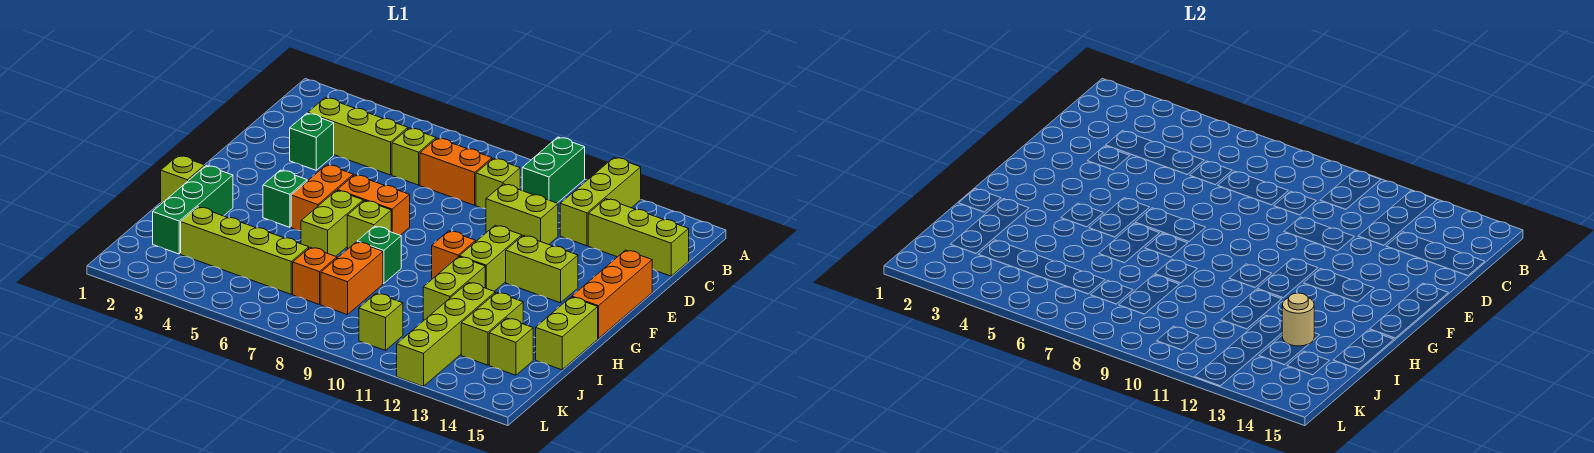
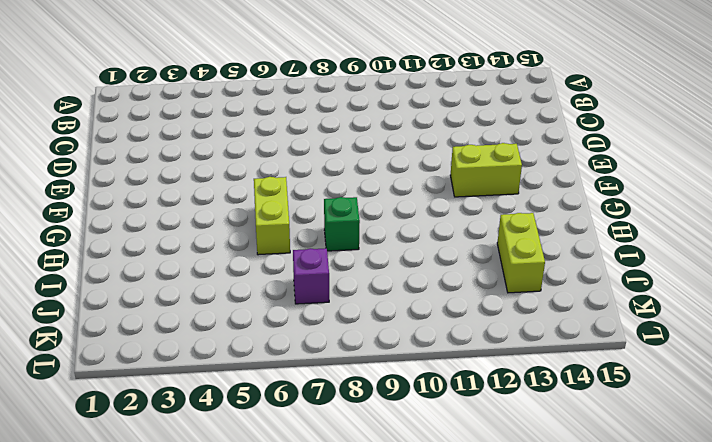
purple 1x1 brick [293,248,329,304] -> orange 1x1 brick [293,247,337,305]
none -> green 1x2 brick [522,137,585,203]
none -> lime 1x3 brick [560,157,641,246]
none -> lime 1x3 brick [308,98,408,175]
none -> lime 1x1 brick [392,128,436,185]

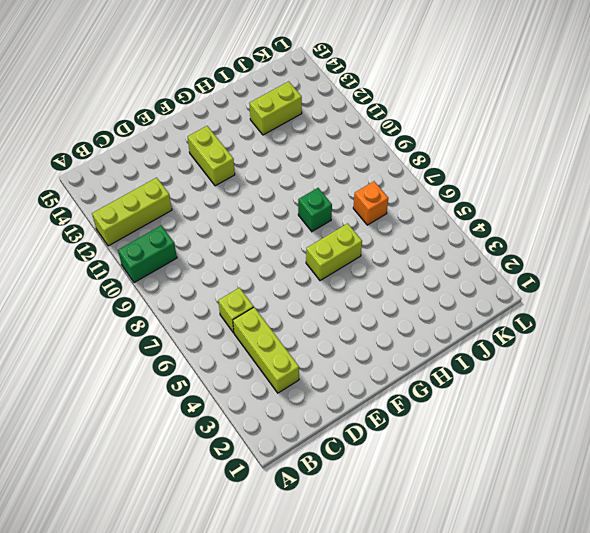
none -> orange 1x2 brick [420,138,492,205]
none -> lime 1x1 brick [476,158,520,209]
none -> lime 1x3 brick [588,199,689,276]
none -> green 1x1 brick [290,113,334,170]

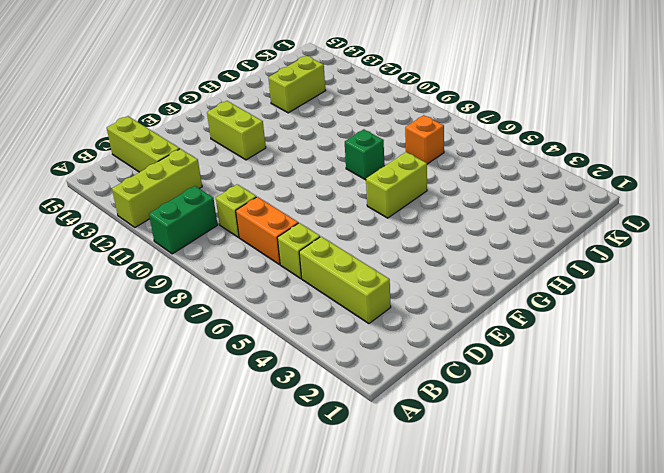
none -> green 1x1 brick [290,113,334,170]
none -> lime 1x2 brick [486,184,558,244]
none -> orange 1x3 brick [572,250,652,339]
none -> orange 1x2 brick [291,165,353,231]

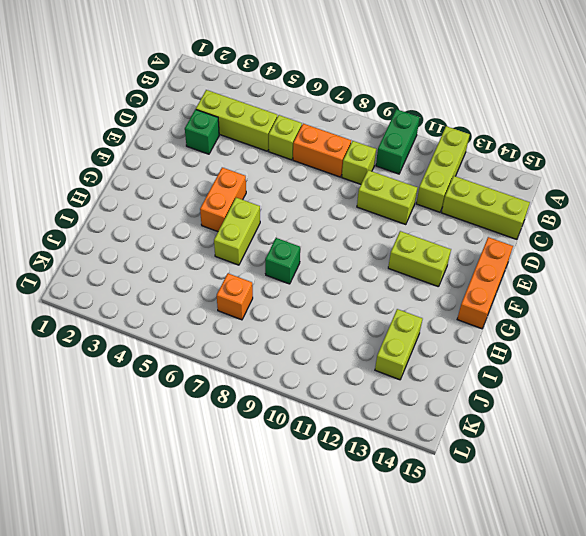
none -> orange 1x2 brick [337,175,410,235]
none -> lime 1x2 brick [460,225,522,291]
none -> green 1x1 brick [263,170,307,227]
none -> lime 1x1 brick [347,201,391,248]

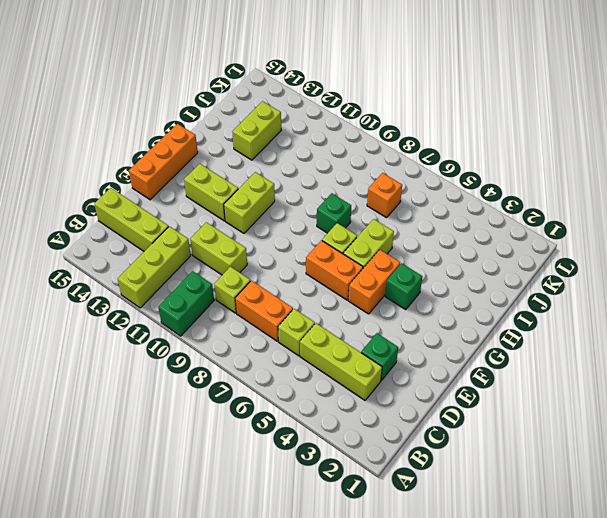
none -> orange 1x1 brick [432,231,476,279]
none -> lime 1x1 brick [161,155,205,204]
none -> green 1x3 brick [153,166,233,254]
none -> lime 1x2 brick [423,257,485,320]

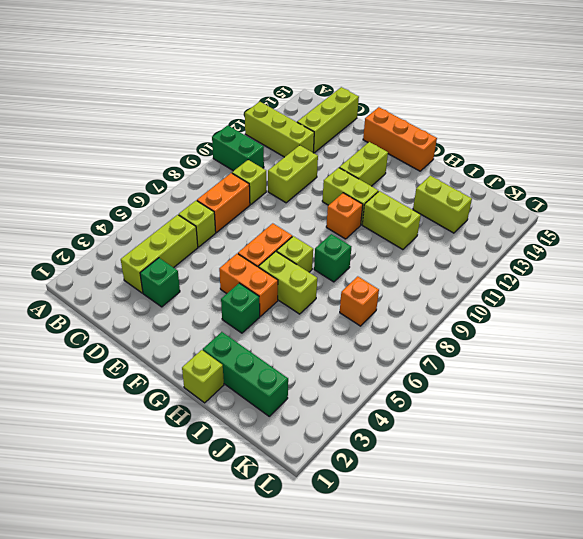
none -> lime 1x2 brick [536,297,598,370]
none -> orange 1x2 brick [321,242,383,315]
none -> lime 1x4 brick [397,282,495,386]
none -> lime 1x4 brick [181,207,309,294]

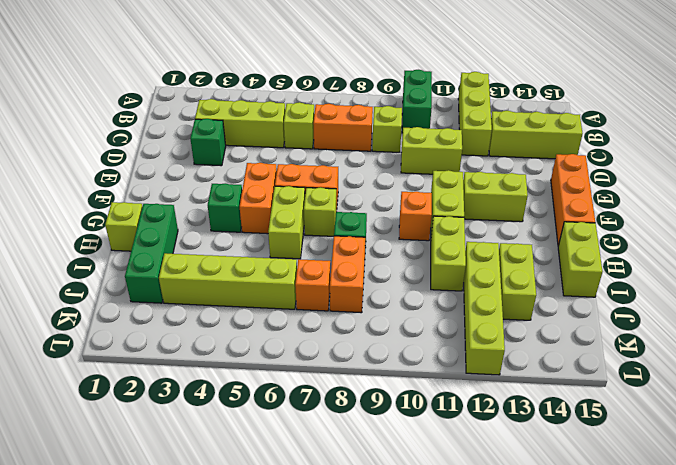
none -> lime 1x1 brick [489,318,533,375]
none -> lime 1x1 brick [359,293,403,351]
none -> tan 1x1 round brick [1282,293,1314,346]

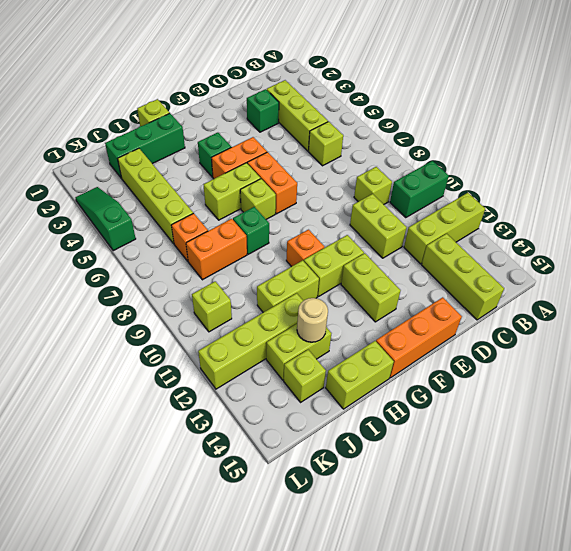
green 1x3 slope [76,187,136,251] -> none
none -> orange 1x2 brick [420,138,492,205]

